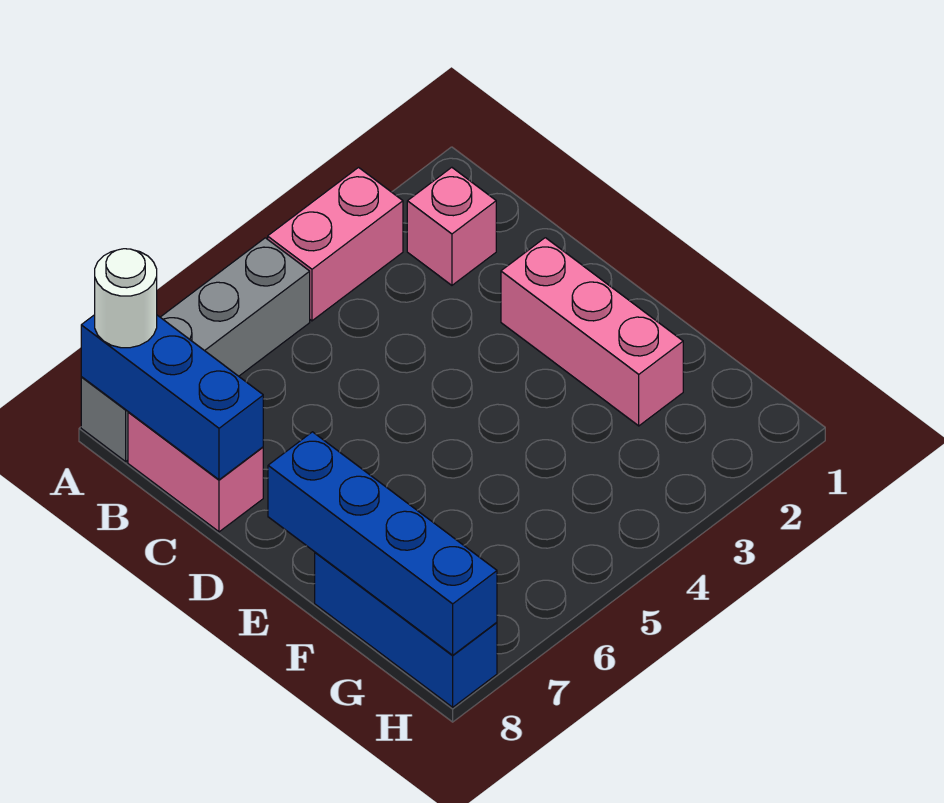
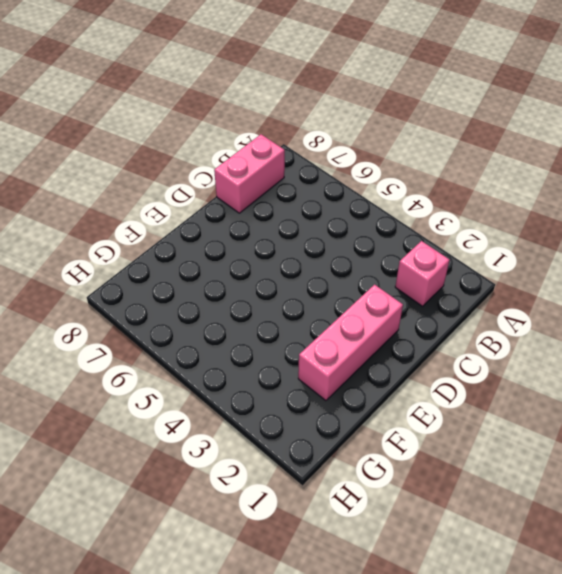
none -> pink 1x2 brick [268,168,403,321]
none -> grey 1x4 brick [81,238,310,461]

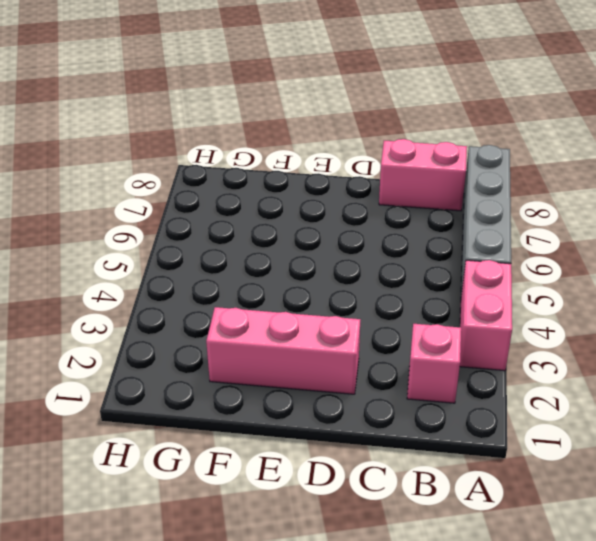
none -> blue 1x3 brick [315,552,497,707]
none -> blue 1x3 brick [81,315,263,480]

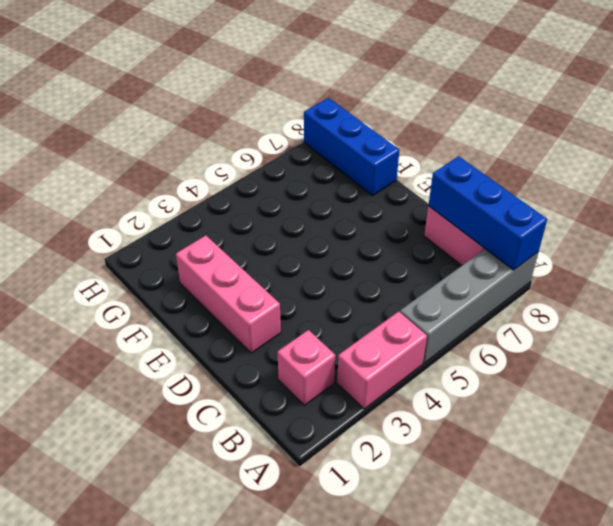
none -> blue 1x4 brick [268,432,497,655]
none -> white 1x1 round brick [95,249,157,348]

